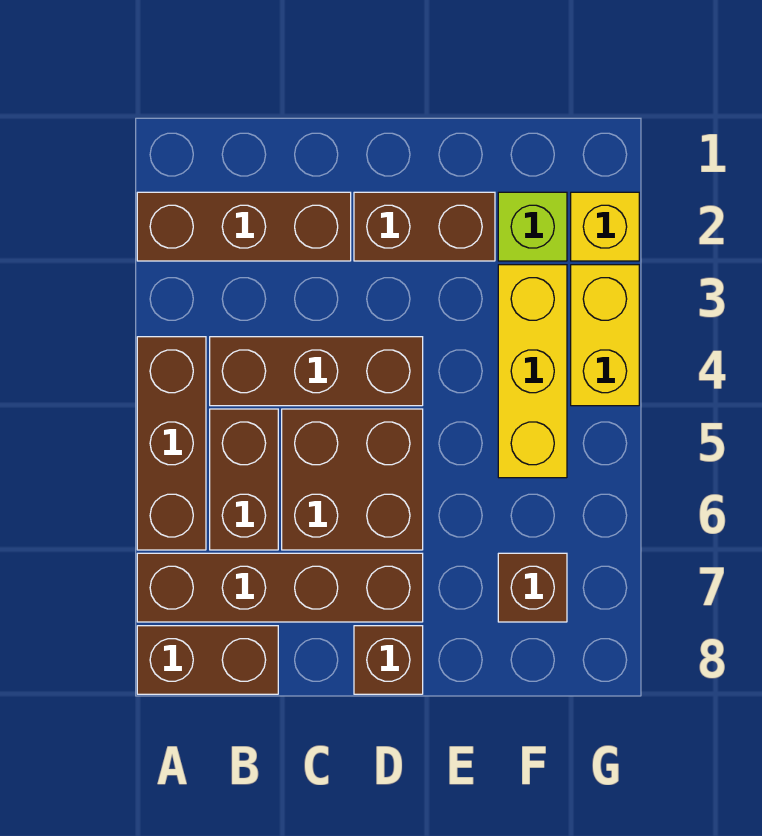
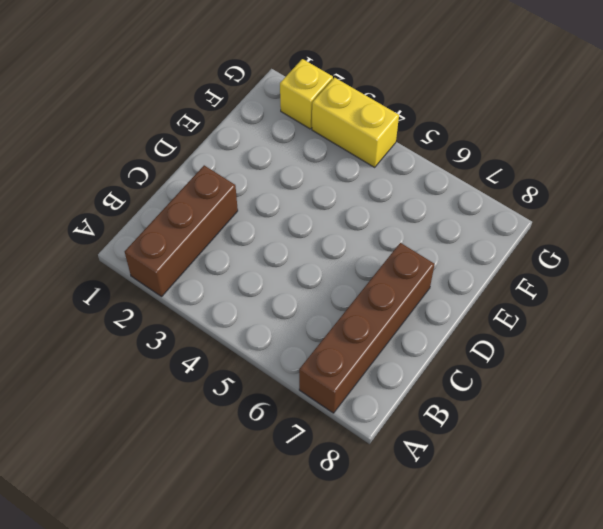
none -> brown 1x3 brick [137,337,206,550]
none -> brown 1x2 brick [137,626,278,694]
none -> brown 1x3 brick [210,337,423,406]

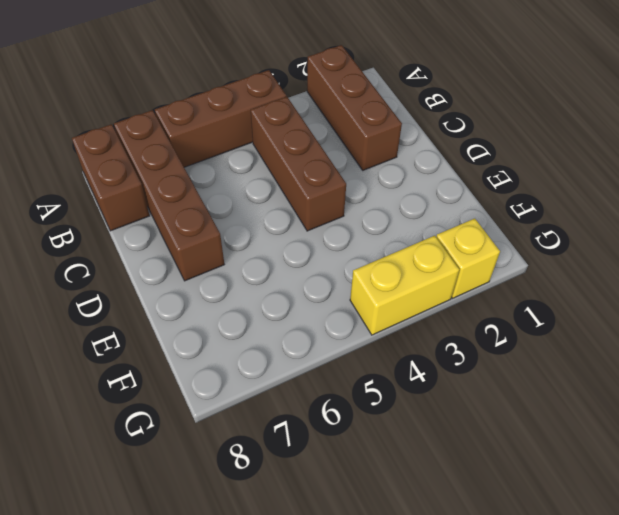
none -> brown 1x2 brick [210,409,278,550]
none -> brown 2x2 brick [282,409,423,550]
none -> brown 1x2 brick [354,192,495,261]

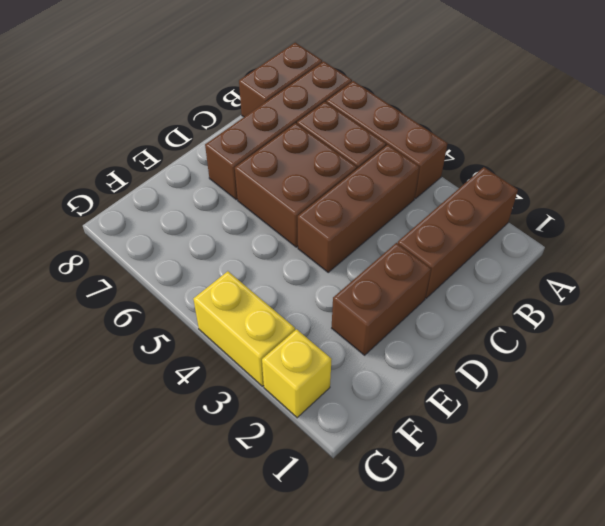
none -> brown 1x1 brick [354,626,423,694]
none -> lime 1x1 brick [498,192,567,261]
none -> yellow 1x3 brick [498,265,567,478]

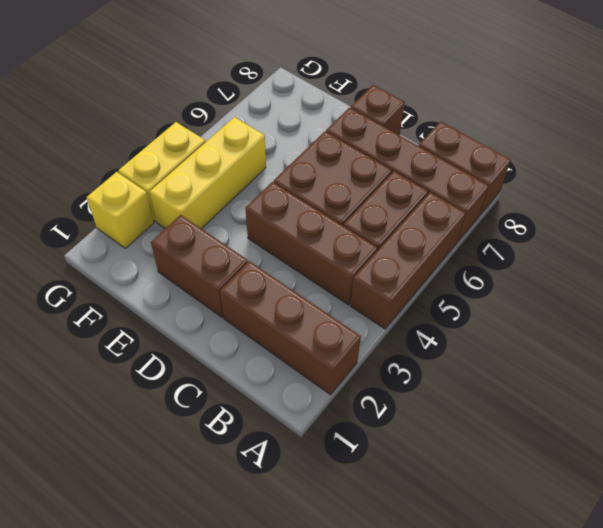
none -> lime 1x1 brick [498,192,567,261]
none -> brown 1x1 brick [498,553,567,622]

